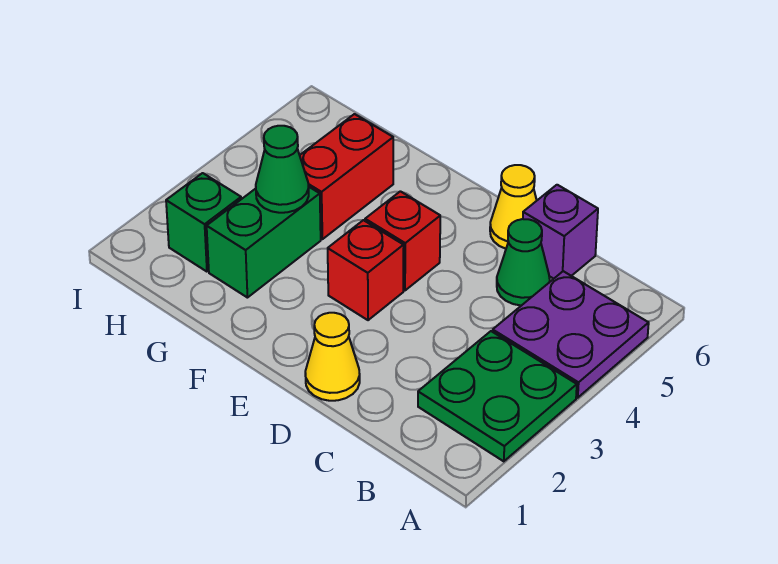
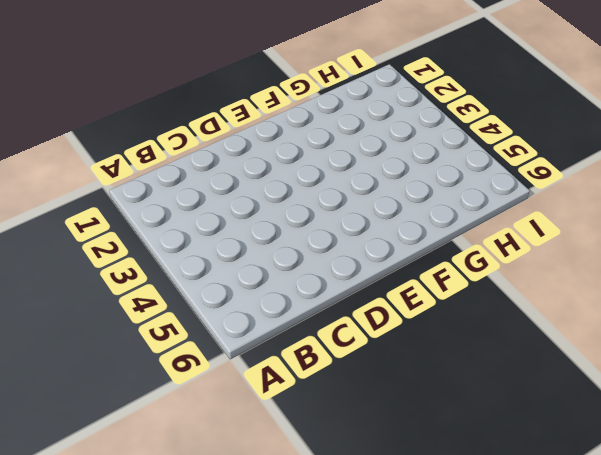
none -> green 2x2 plate [418,331,577,461]
none -> purple 2x2 plate [493,271,649,398]
none -> green 1x1 cone [497,219,550,306]

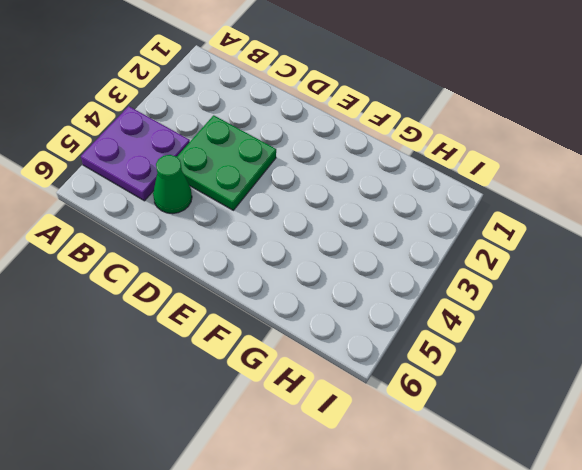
green 2x2 plate [177,115,276,210] -> green 2x2 plate moved to [418,331,577,461]
none -> purple 1x1 brick [523,185,598,279]
none -> yellow 1x1 cone [305,313,360,401]
none -> yellow 1x1 cone [490,165,537,249]

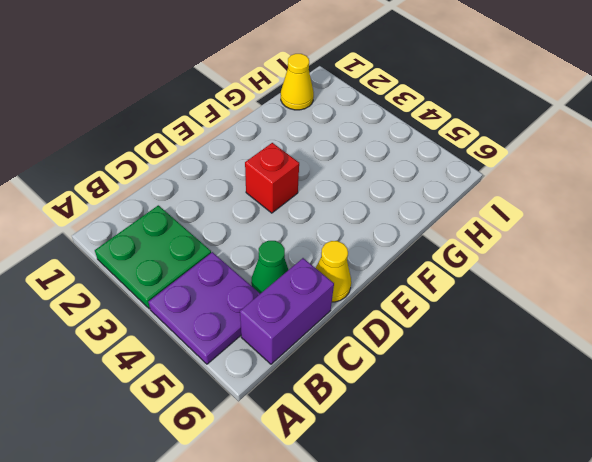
purple 1x2 brick [240,258,334,364] -> purple 1x1 brick [523,185,598,279]
yellow 1x1 cone [281,54,314,110] -> yellow 1x1 cone moved to [305,313,360,401]
none -> red 1x1 brick [365,191,440,290]
none -> green 1x2 brick [207,186,321,298]
none -> red 1x2 brick [300,114,393,239]

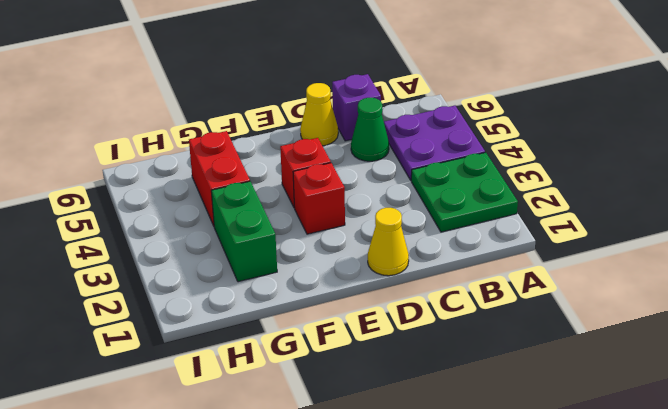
none -> green 1x1 brick [166,173,241,272]
none -> green 1x1 cone [256,126,309,213]

